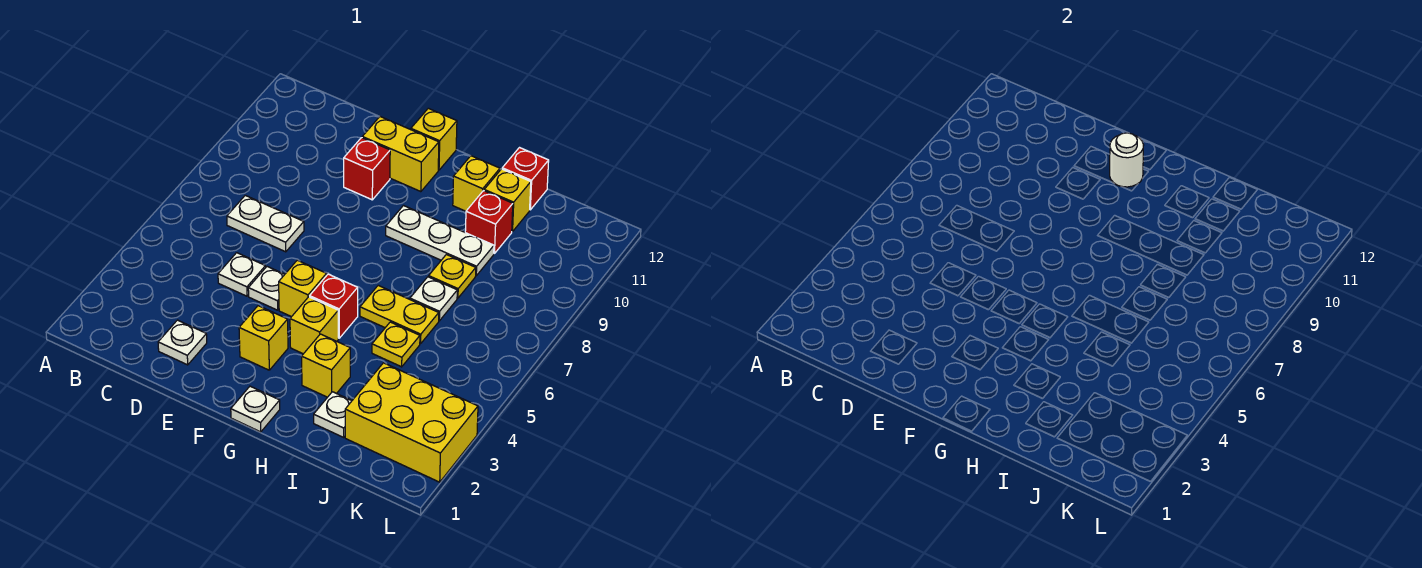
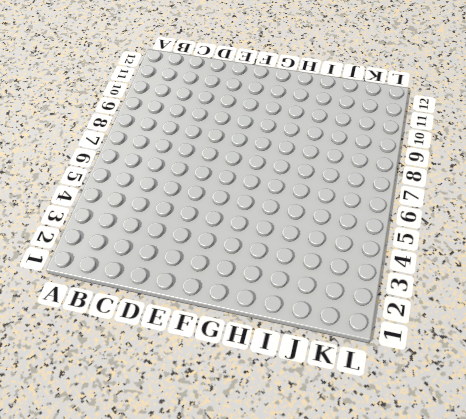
none -> white 1x2 plate [227,195,304,252]
none -> white 1x1 plate [158,320,207,365]
none -> white 1x1 plate [218,253,266,296]

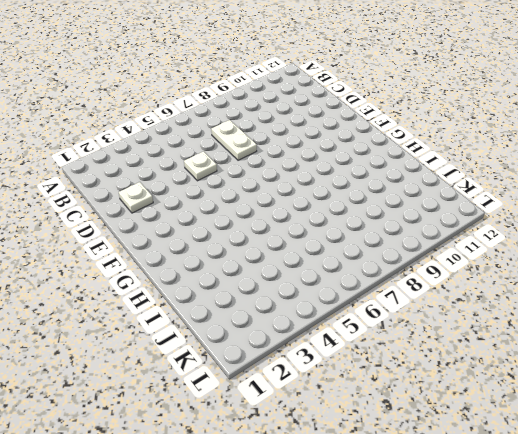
none -> white 1x1 plate [248,267,285,310]
none -> red 1x1 brick [344,138,390,200]
none -> yellow 1x2 brick [362,117,439,192]

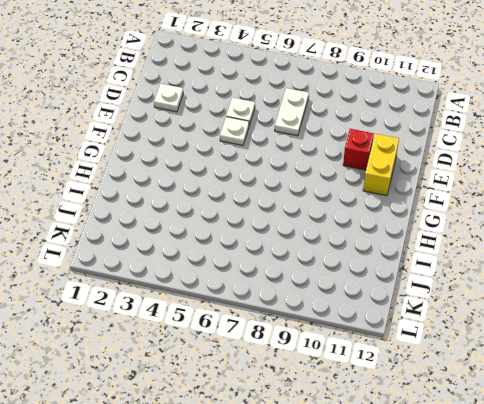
none -> yellow 1x1 brick [239,306,288,370]
none -> yellow 1x1 brick [279,260,327,317]
none -> yellow 1x1 brick [411,108,457,170]

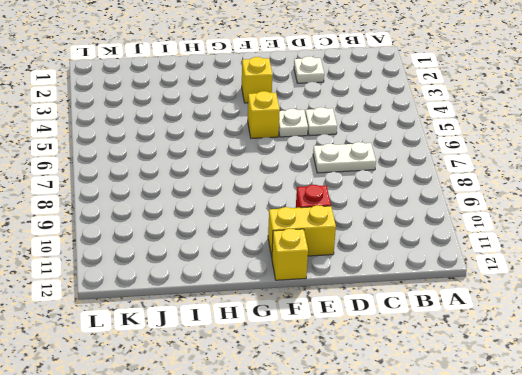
none -> white 1x1 plate [231,386,280,432]
none -> yellow 1x1 brick [290,297,338,354]
none -> red 1x1 brick [310,274,358,338]

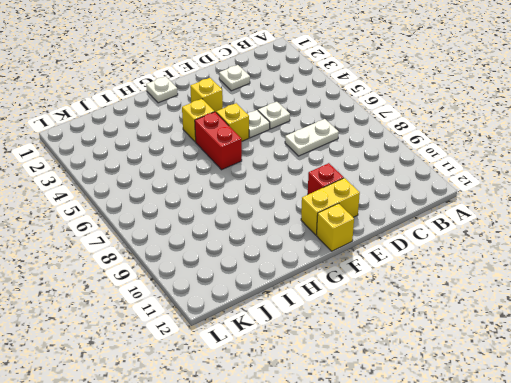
red 1x2 brick [195,112,242,170] -> red 1x1 brick [310,274,358,338]
none -> white 1x3 plate [386,206,494,276]
none -> yellow 1x1 brick [302,334,350,397]
none -> yellow 1x2 plate [360,285,439,344]

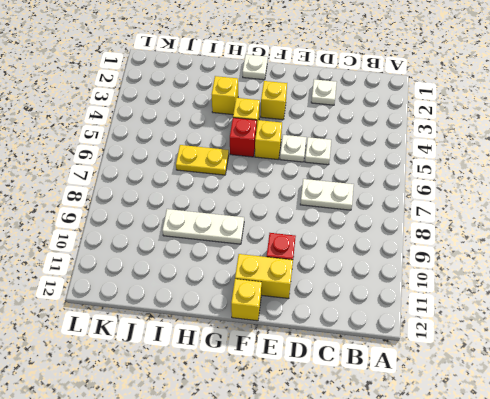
none -> yellow 1x1 brick [453,156,500,211]
none -> white 1x1 plate [314,392,352,437]
none -> yellow 1x1 plate [372,322,420,367]

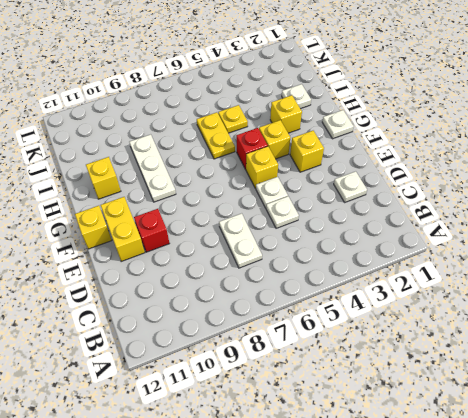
none -> white 1x1 plate [410,277,457,321]
none -> yellow 1x1 plate [429,255,476,298]
none -> red 1x1 brick [465,191,513,254]

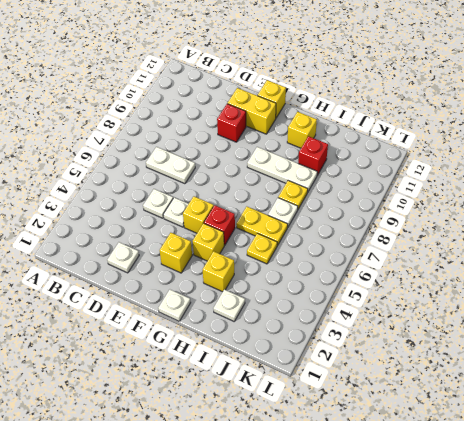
none -> yellow 1x1 brick [484,169,531,232]
none -> red 1x1 brick [502,148,549,210]
none -> yellow 2x3 brick [345,363,478,482]

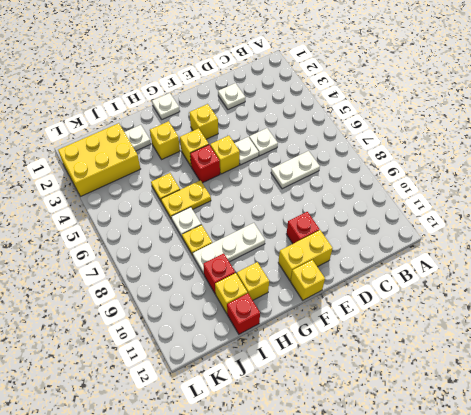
none -> white 1x1 round brick [1110,133,1143,187]

